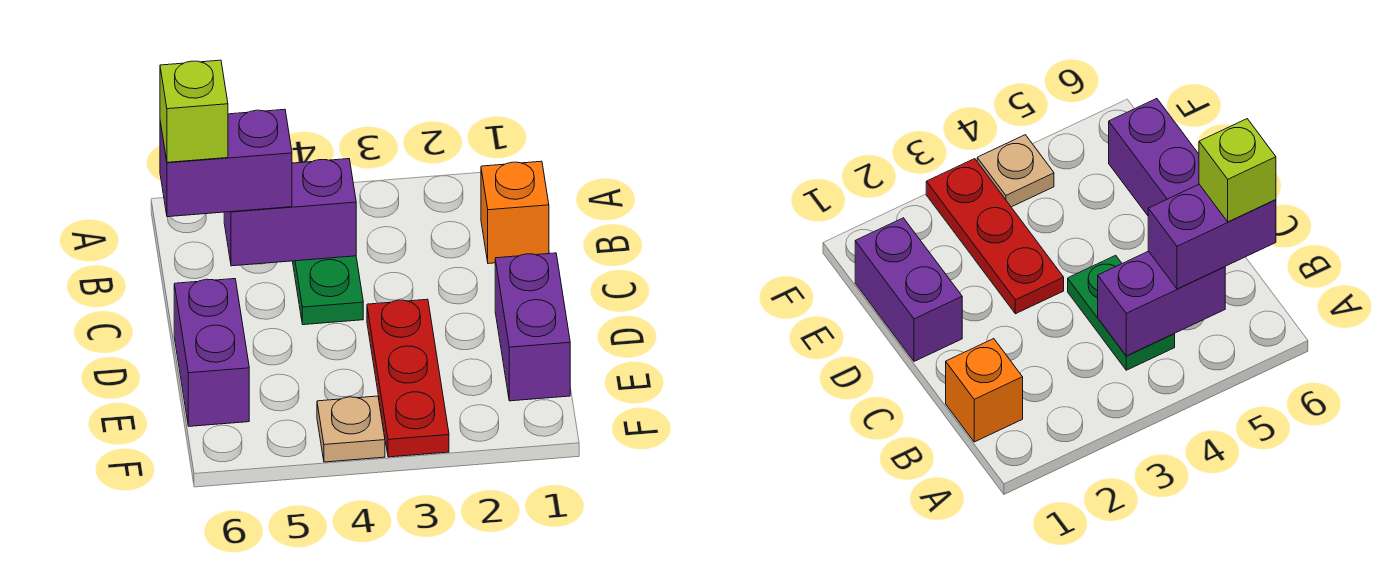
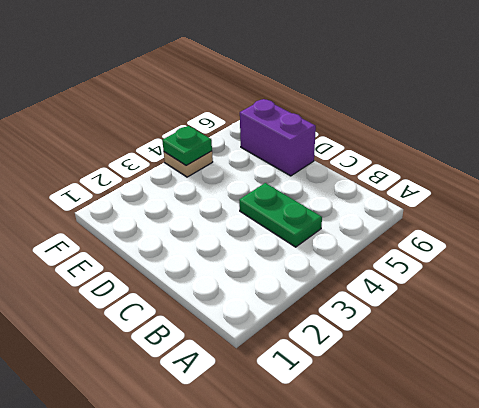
green 1x1 plate [162,126,212,165] -> none
none -> orange 1x1 brick [481,161,549,264]
none -> purple 1x2 brick [495,253,570,401]

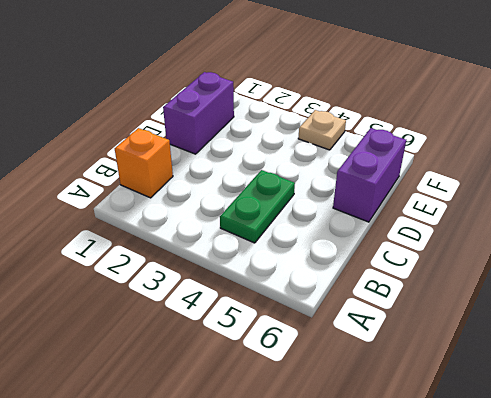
none -> red 1x3 plate [367,299,449,457]
none -> purple 1x2 brick [224,159,356,266]

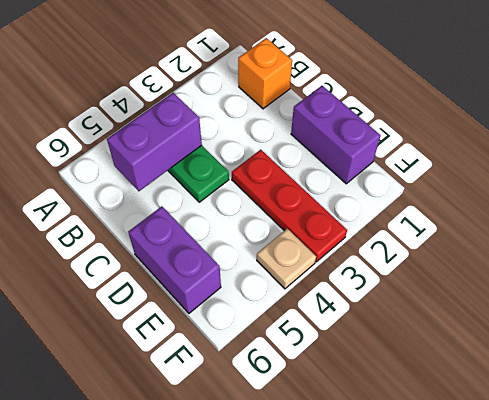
none -> purple 1x2 brick [160,109,292,217]
none -> lime 1x1 brick [160,60,228,162]

